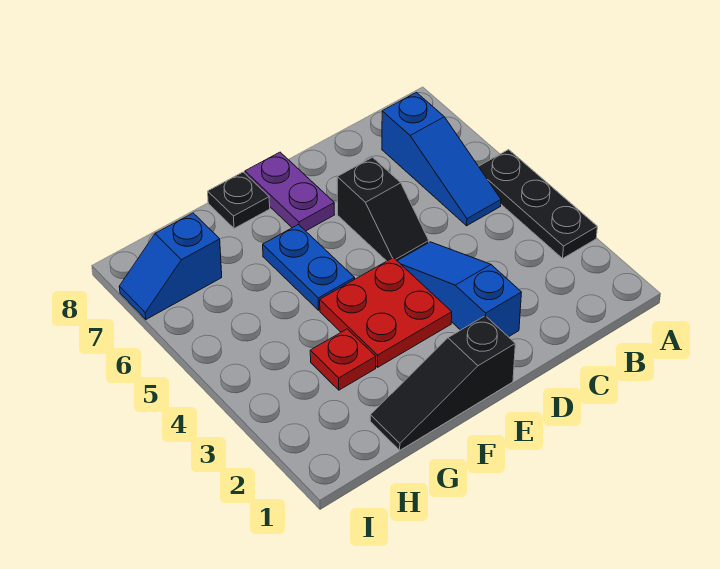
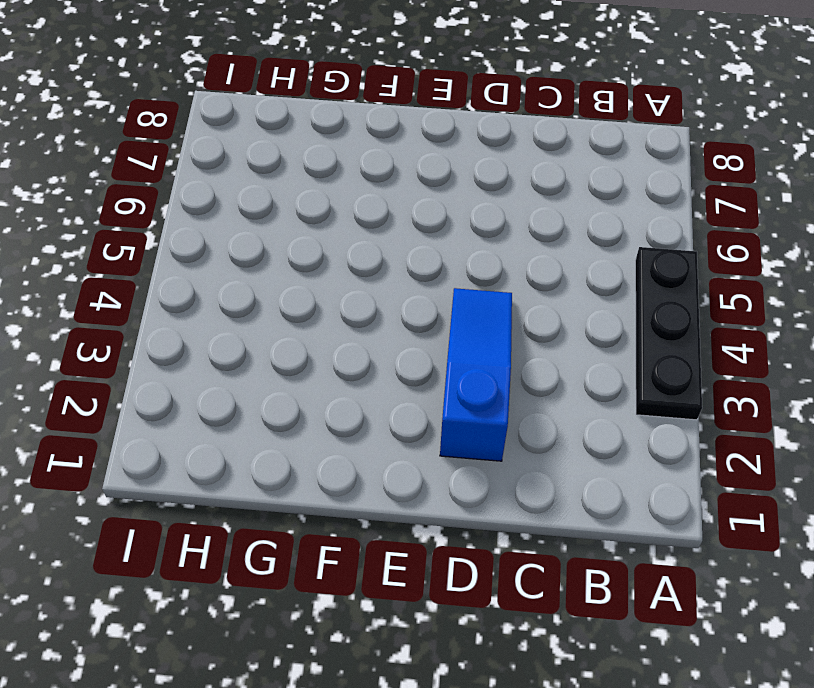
none -> blue 1x3 slope [382,93,501,226]
none -> black 1x2 slope [337,157,429,261]

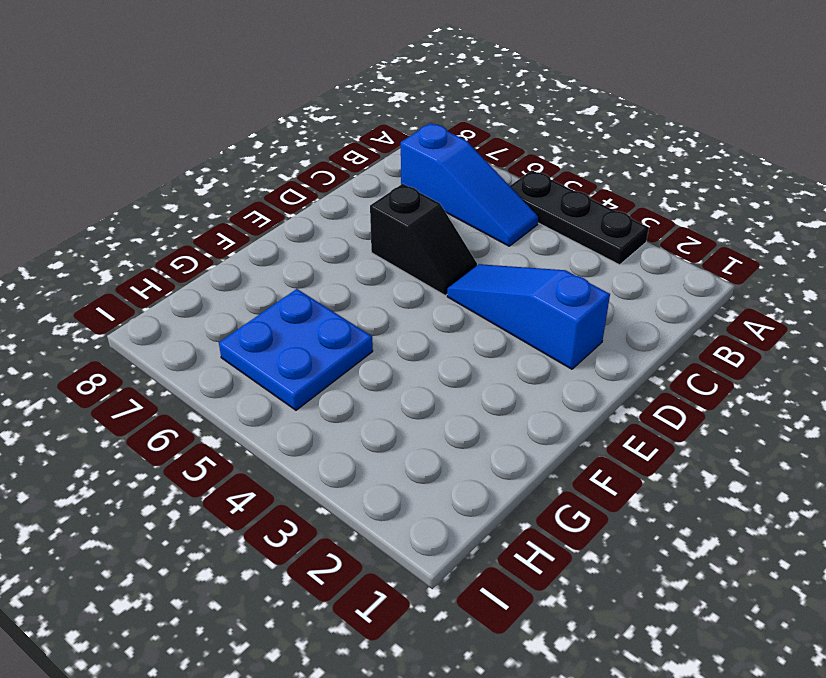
blue 2x2 plate [219,289,373,410] -> none
none -> black 1x3 slope [370,316,515,450]
none -> red 2x2 plate [320,258,452,367]

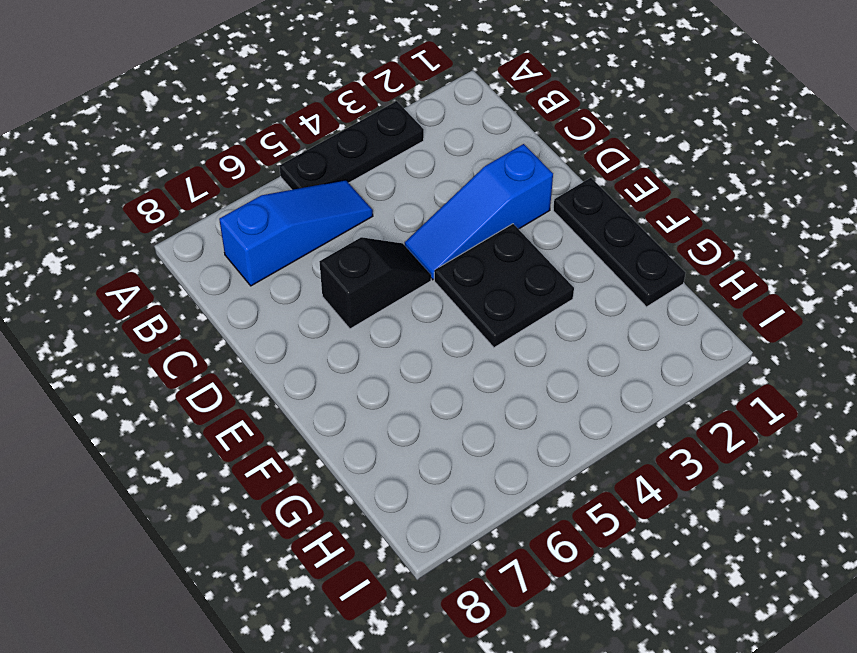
black 1x3 plate [553,178,686,307] -> black 1x3 slope [370,316,515,450]
black 2x2 plate [434,224,574,348] -> red 2x2 plate [320,258,452,367]
none -> purple 1x2 plate [245,152,335,231]
none -> blue 1x2 plate [263,225,355,310]

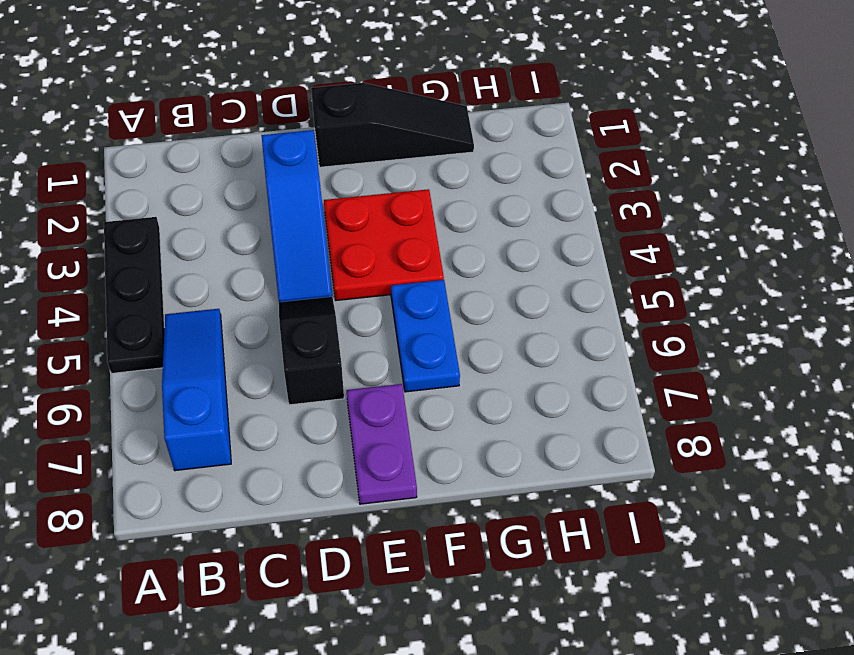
none -> black 1x1 plate [208,172,270,228]
none -> red 1x1 plate [310,329,376,390]

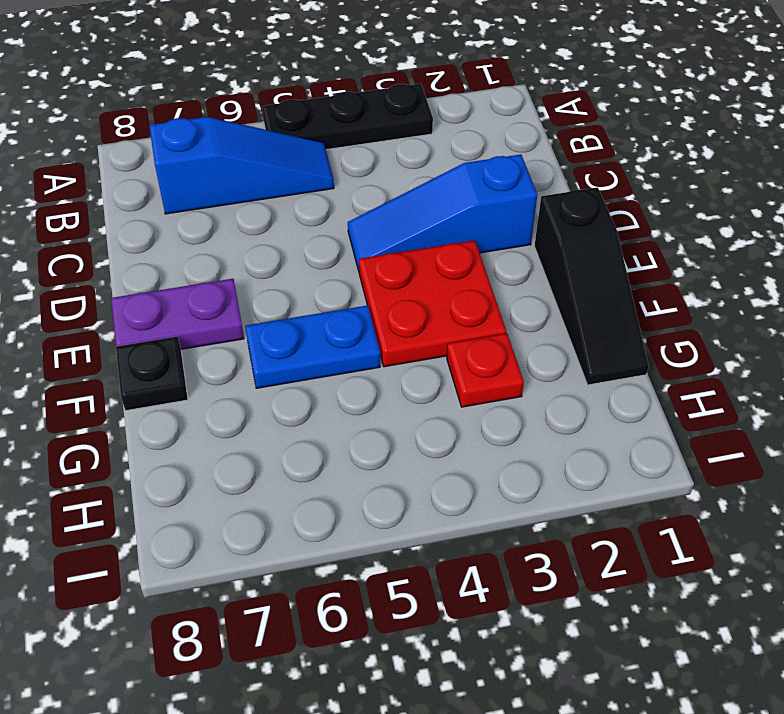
none -> black 1x2 slope [337,157,429,261]
none -> blue 1x2 slope [119,213,222,319]

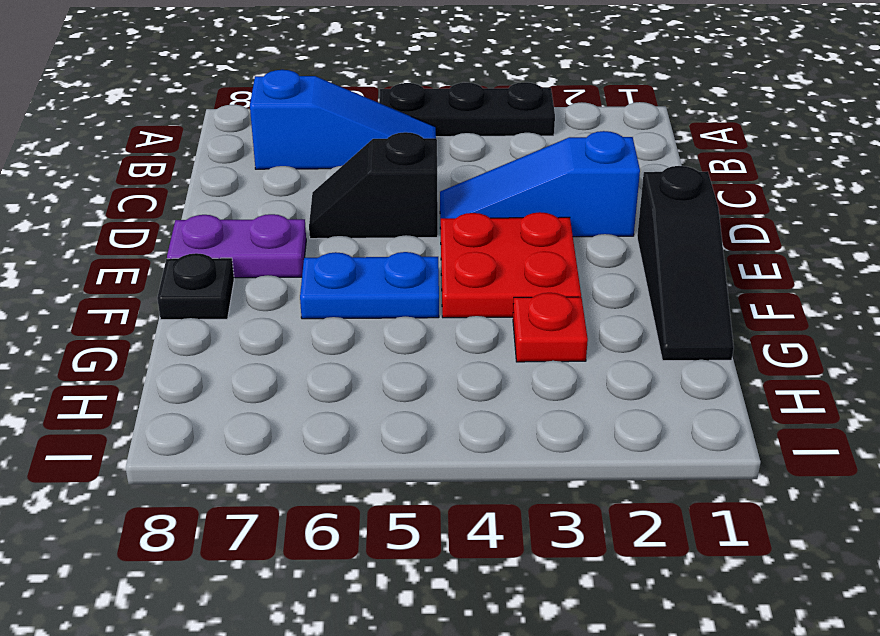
black 1x2 slope [309,132,438,239] -> black 1x2 slope turned to [337,157,429,261]
none -> blue 1x2 slope [119,213,222,319]

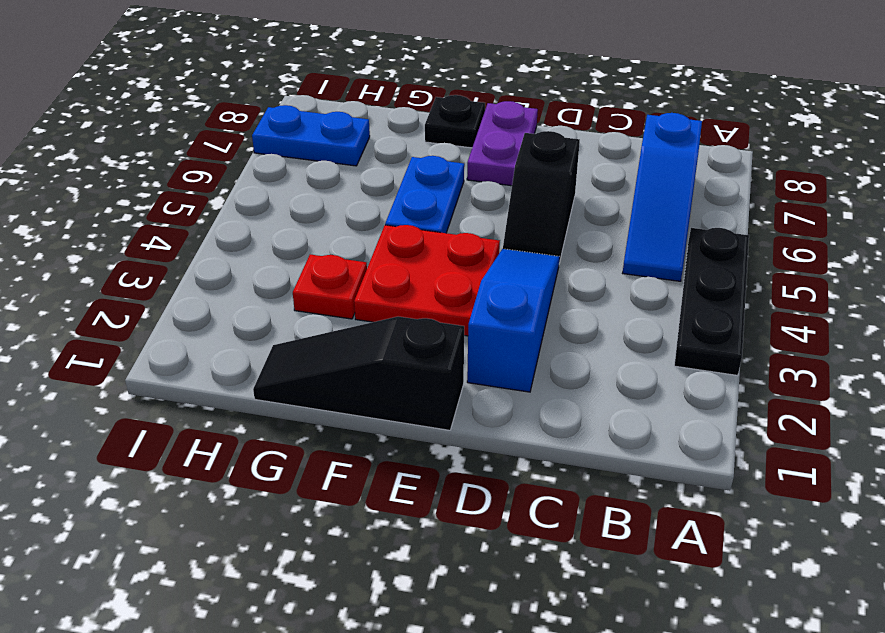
blue 1x2 plate [252,105,370,166] -> blue 1x2 slope [119,213,222,319]

